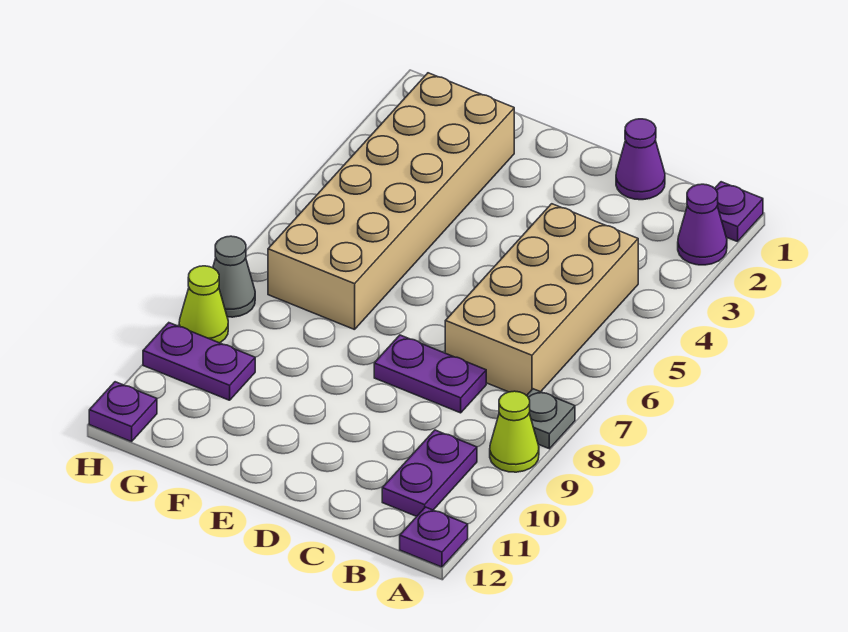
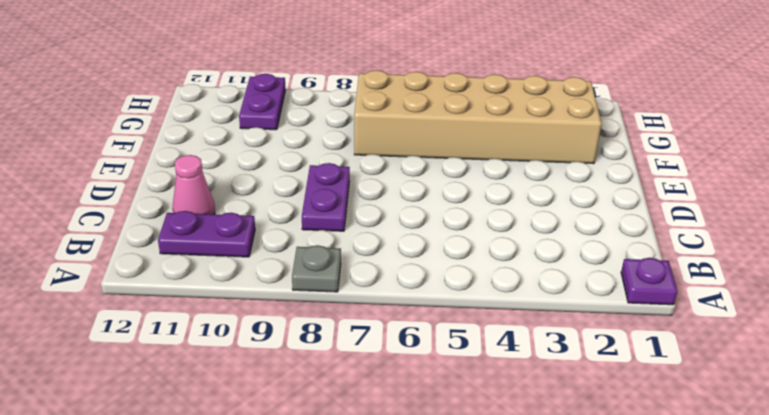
pink 1x1 cone [172,155,215,214] -> none
none -> purple 1x1 cone [678,184,727,265]
none -> lime 1x1 cone [490,391,539,472]
none -> purple 1x1 plate [400,507,468,567]

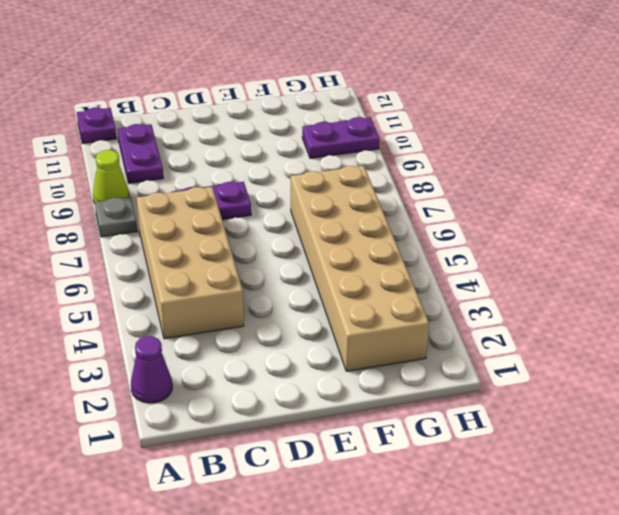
none -> purple 1x1 plate [715,182,763,242]
none -> purple 1x1 cone [616,119,665,200]
none -> grey 1x1 cone [213,236,255,317]

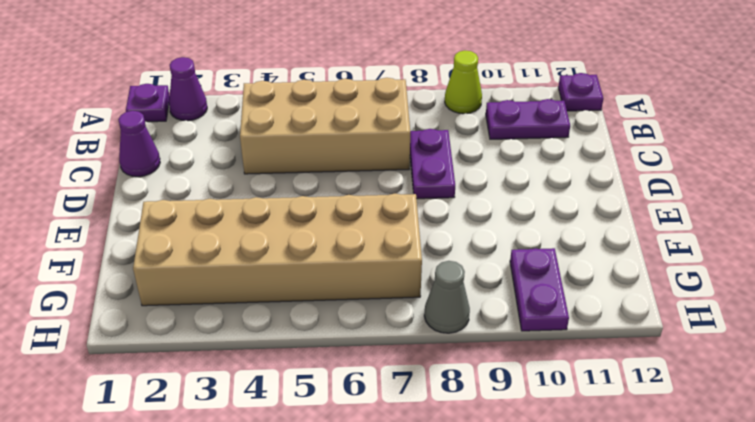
none -> grey 1x1 plate [527,389,575,449]
none -> lime 1x1 cone [179,266,228,343]
none -> purple 1x1 plate [89,382,157,442]

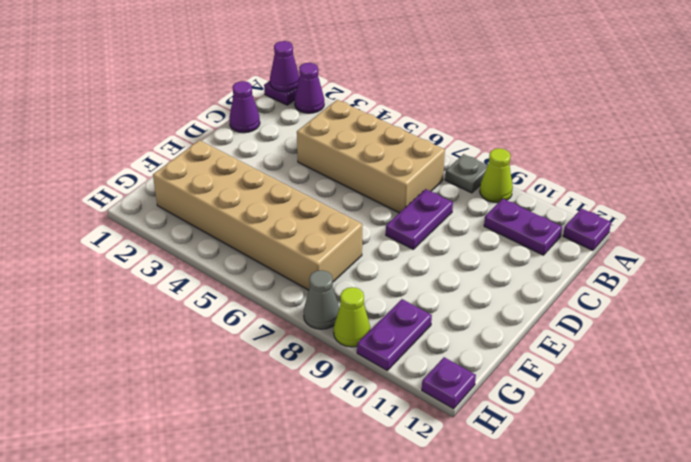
purple 1x1 cone [270,41,299,92] -> none

